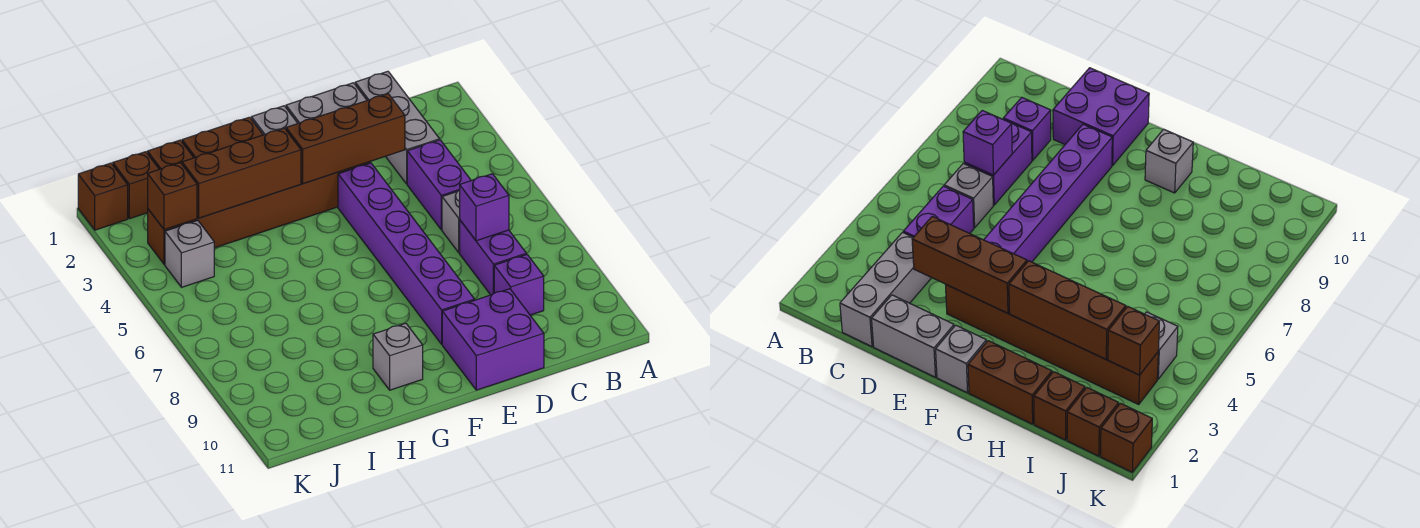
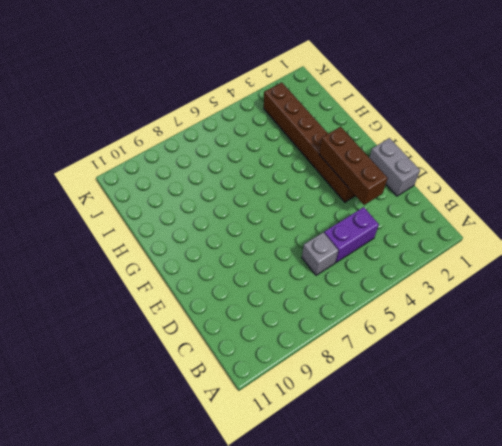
none -> grey 1x3 brick [355,71,440,184]
none -> purple 1x2 brick [460,221,526,295]
none -> purple 1x1 brick [494,254,544,315]

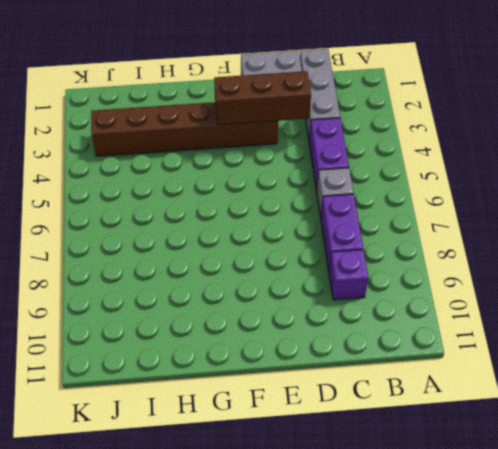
none -> purple 2x2 brick [442,289,544,390]
none -> purple 1x6 brick [338,163,475,344]
none -> grey 1x1 brick [251,106,298,135]

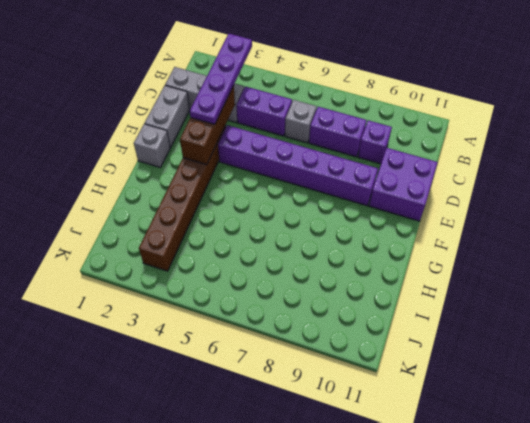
purple 1x4 plate [190,34,252,124] -> none
none -> brown 1x2 brick [182,117,263,158]
none -> grey 1x1 brick [373,323,423,390]
none -> brown 1x1 brick [147,140,194,169]

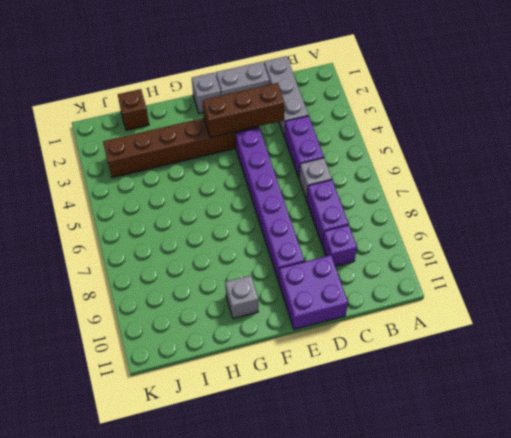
none -> brown 1x2 brick [182,117,263,158]
none -> brown 1x1 brick [113,152,159,219]
none -> grey 1x1 brick [165,220,214,287]

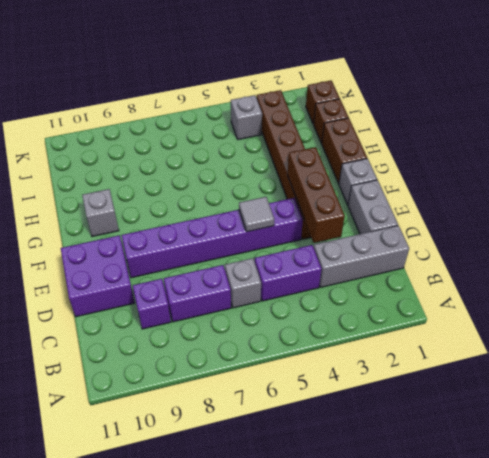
grey 1x1 tile [239,197,274,232] -> none
none -> brown 1x1 brick [78,163,128,230]
none -> purple 1x1 brick [460,174,509,241]
none -> brown 1x3 brick [182,128,301,218]

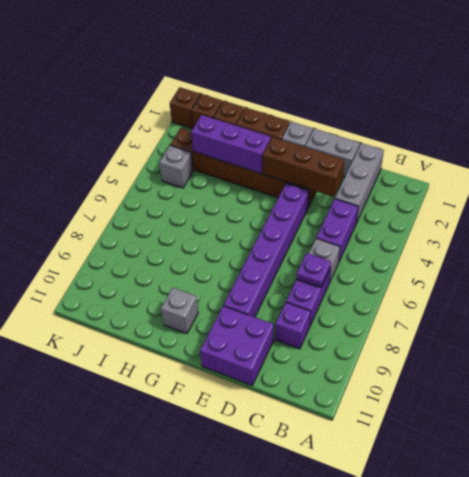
purple 1x1 plate [297,253,331,287] -> purple 1x1 brick [460,174,509,241]
purple 1x3 brick [191,115,271,174] -> brown 1x3 brick [182,128,301,218]
none -> brown 1x1 brick [148,163,197,230]

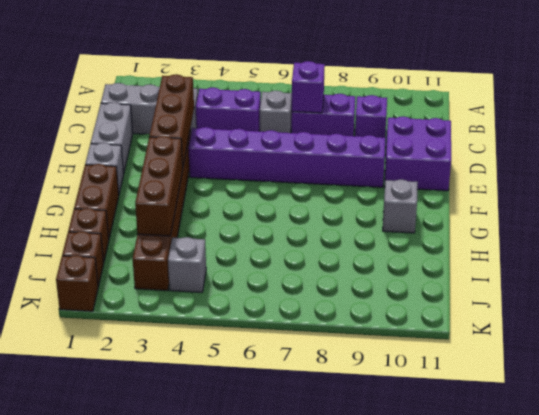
none -> brown 1x1 brick [148,163,197,230]

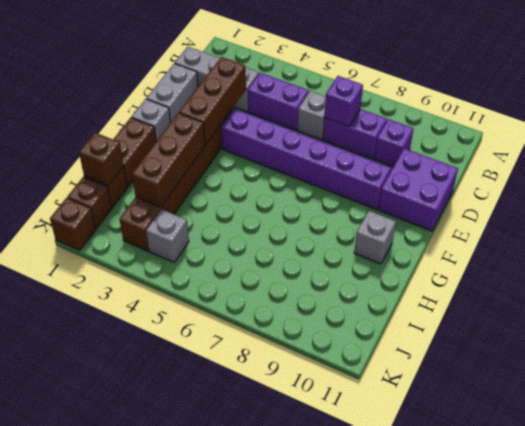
brown 1x1 brick [79,133,124,185] -> brown 1x1 brick moved to [148,163,197,230]

